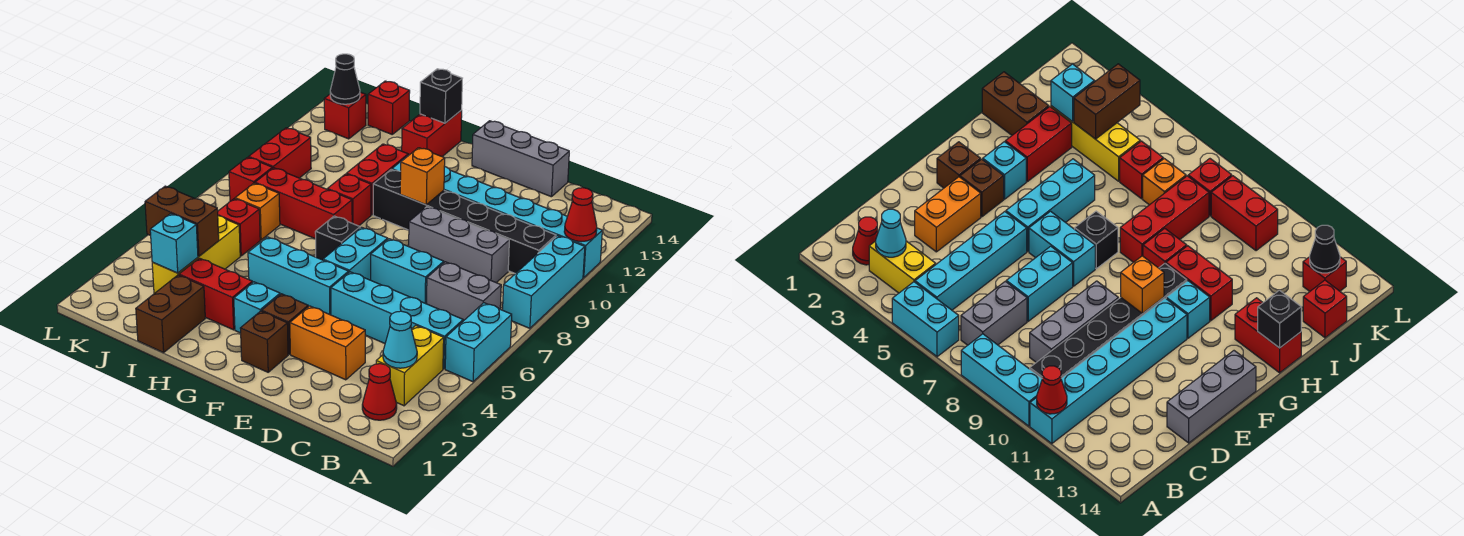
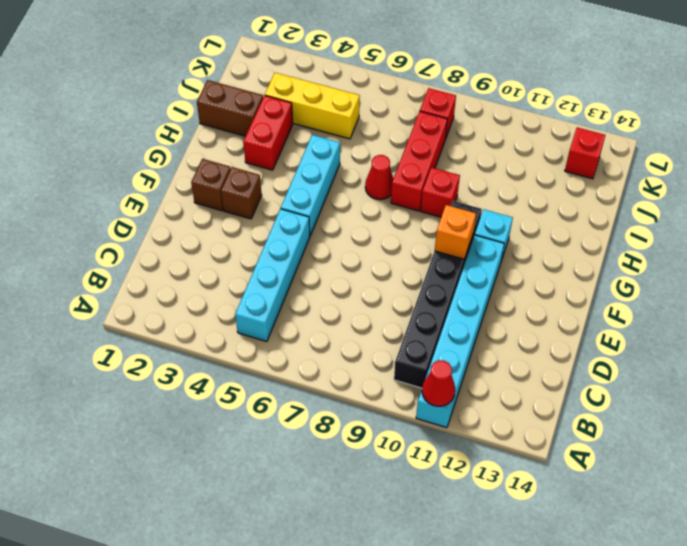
red 1x1 cone [365,155,393,200] -> red 1x1 cone moved to [362,364,397,420]
none -> cyan 1x2 brick [445,303,512,382]
none -> cyan 1x3 brick [503,236,585,328]
none -> yellow 1x2 brick [376,326,444,406]
none -> grey 1x2 brick [427,262,501,321]

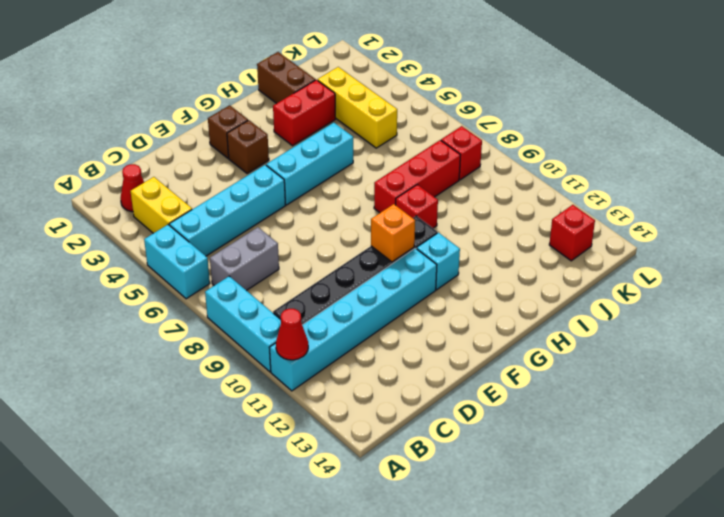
none -> grey 1x3 brick [409,207,509,283]
none -> orange 1x2 brick [290,306,365,380]
none -> cyan 1x2 brick [371,239,444,304]
none -> grey 1x3 brick [472,121,569,197]

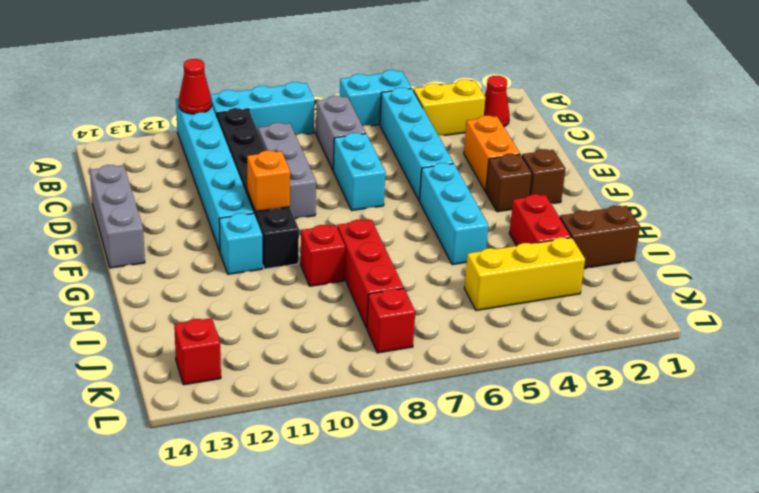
none -> cyan 1x2 brick [323,227,388,280]
none -> cyan 1x1 brick [234,282,280,333]
none -> black 1x1 brick [315,216,360,260]
none -> red 1x2 brick [347,144,408,215]

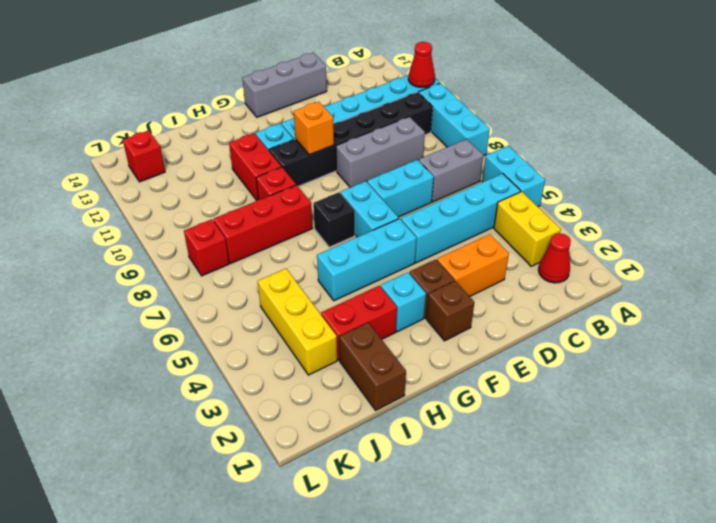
none -> red 1x2 brick [402,110,462,157]
none -> red 1x1 brick [218,199,260,256]
none -> orange 1x1 brick [235,183,280,240]
none -> red 1x1 brick [368,81,410,134]

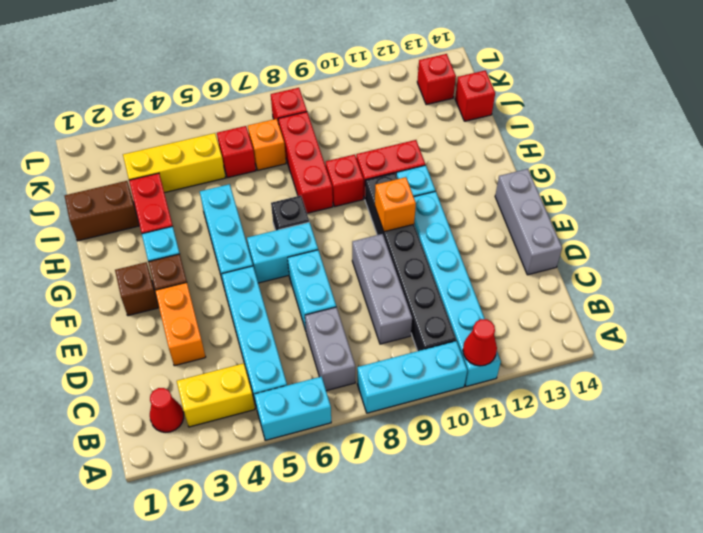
none -> red 1x2 brick [402,110,462,157]
none -> red 1x2 brick [249,128,311,178]
none -> cyan 1x1 cone [383,311,417,368]
none -> black 1x1 brick [420,69,462,123]

